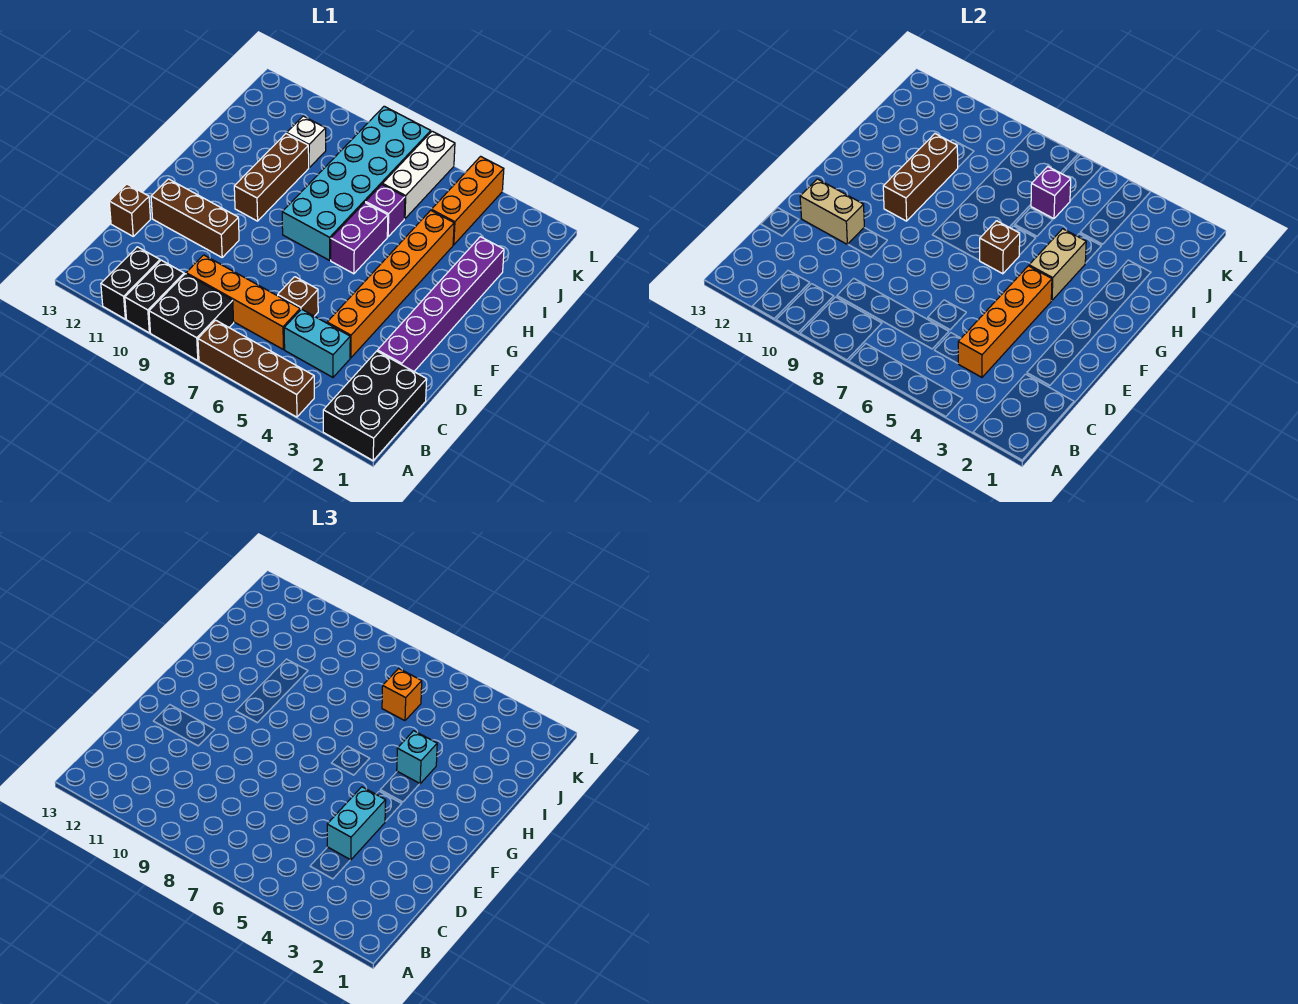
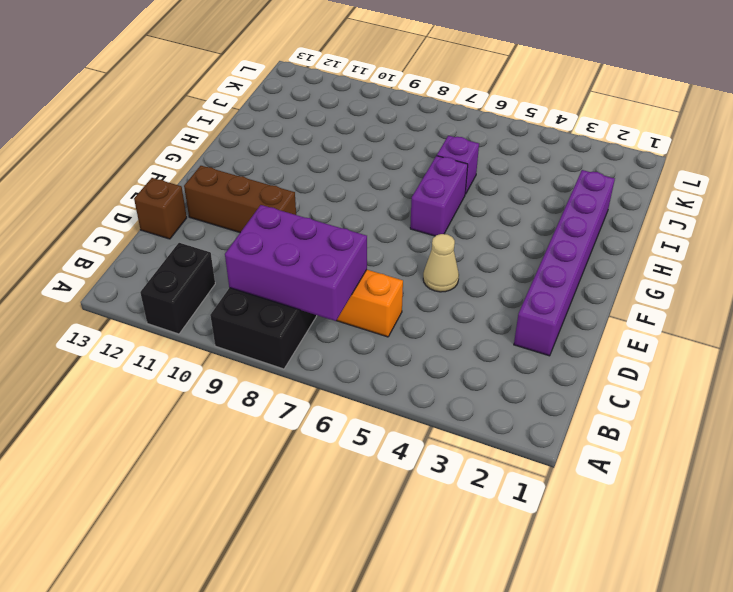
purple 2x3 brick [225,205,367,321] -> none
tan 1x1 cone [423,234,459,292] -> none
none -> black 2x3 brick [323,351,427,461]
none -> brown 1x4 brick [198,320,314,417]
none -> black 1x2 brick [125,260,184,333]

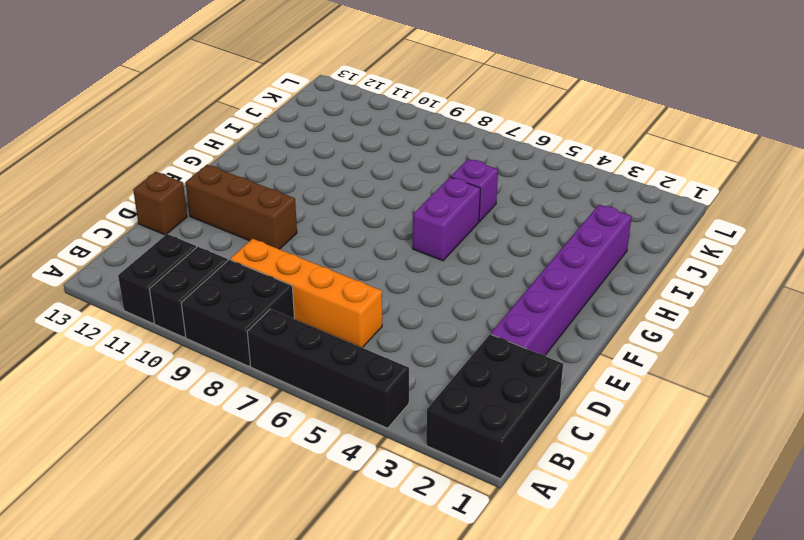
black 1x4 brick [247,309,409,428] -> brown 1x4 brick [198,320,314,417]
none -> cyan 1x2 brick [284,309,350,377]
none -> orange 1x6 brick [327,210,454,358]
none -> brown 1x1 brick [278,277,318,316]

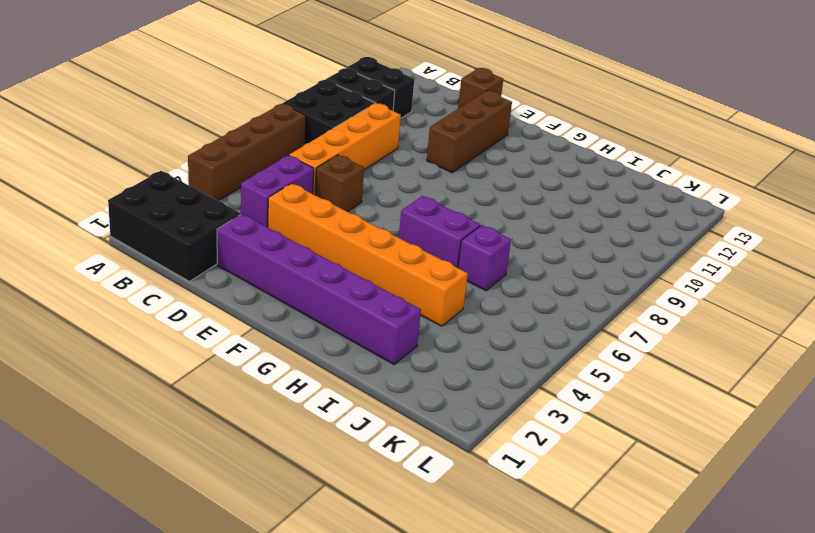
purple 1x2 brick [241,155,314,227] -> cyan 1x2 brick [284,309,350,377]
none -> cyan 2x6 brick [282,106,431,260]
none -> brown 1x3 brick [234,134,309,221]
none -> orange 1x3 brick [431,156,504,245]

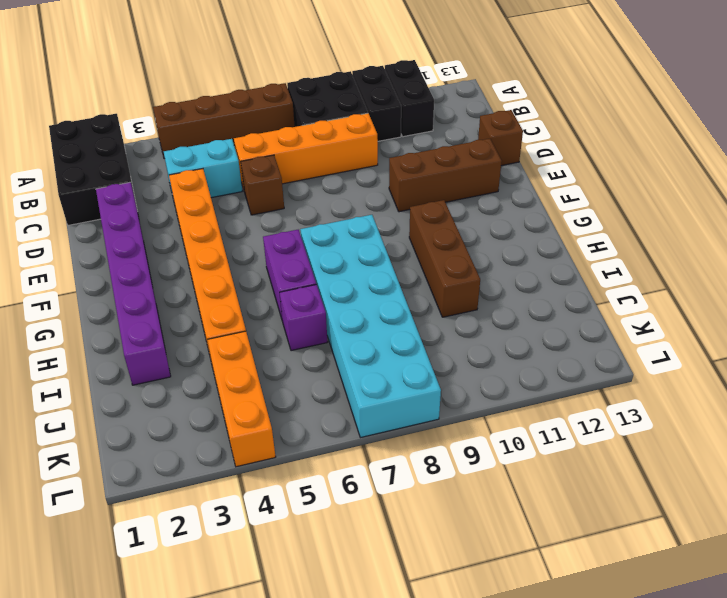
none -> white 1x3 brick [383,131,455,219]
none -> white 1x1 brick [287,116,326,167]
none -> orange 1x4 brick [958,266,1052,377]

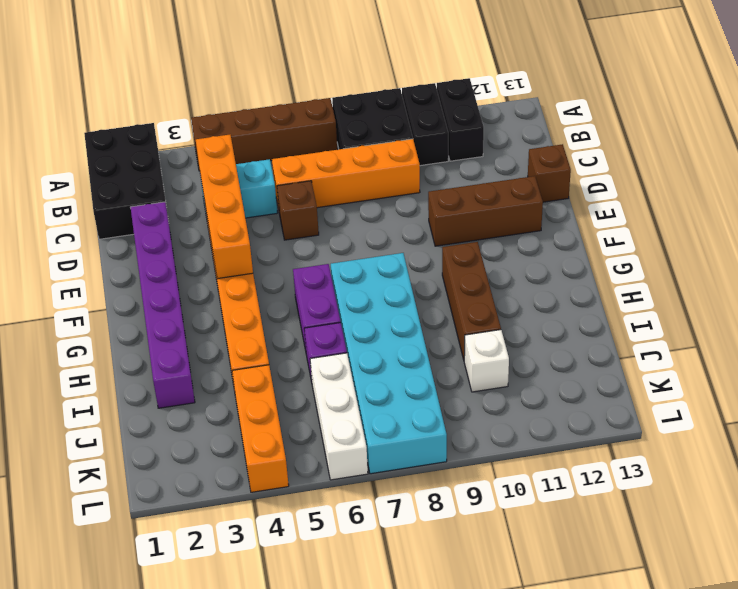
none -> tan 1x2 brick [800,179,864,244]
none -> tan 1x2 brick [1029,229,1086,301]
none -> brown 1x1 brick [980,221,1020,274]

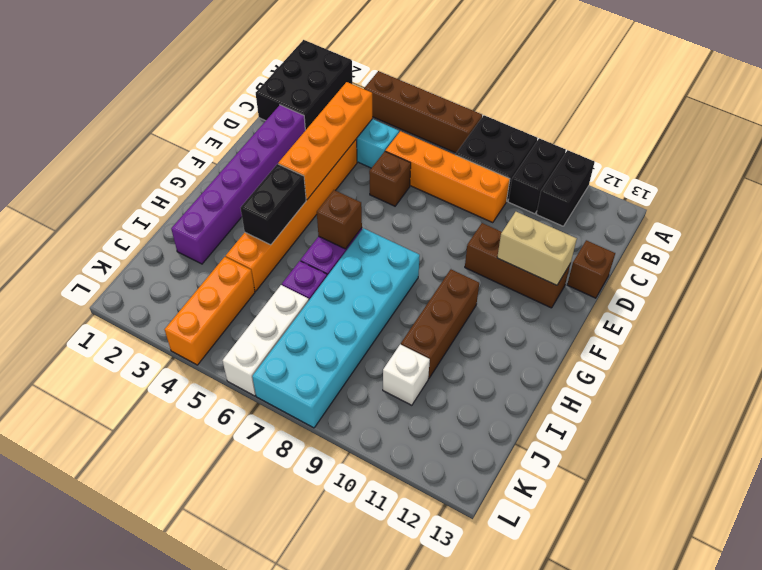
black 1x2 brick [241,164,306,245] -> tan 1x2 brick [1029,229,1086,301]
none -> brown 1x3 brick [883,134,958,221]
none -> purple 1x1 brick [1031,167,1071,219]
none -> cyan 1x2 brick [327,787,386,860]

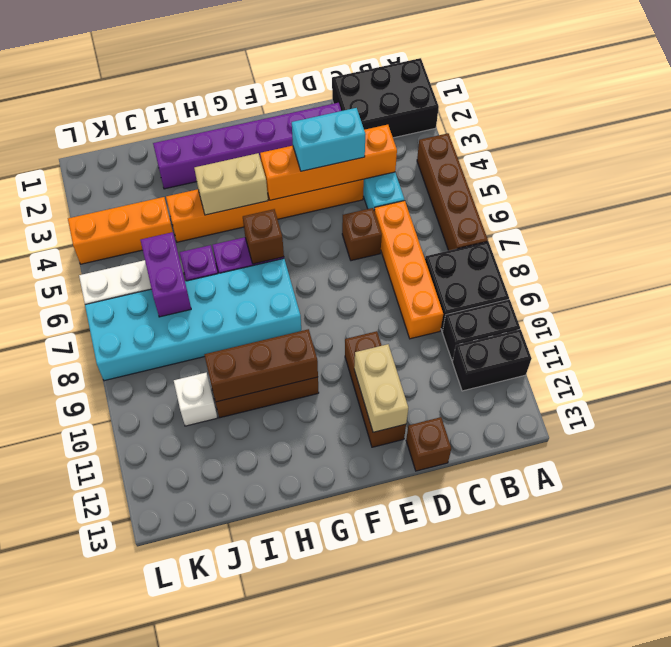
purple 1x2 brick [141,232,191,317] -> purple 1x1 brick [1031,167,1071,219]
none -> cyan 1x1 brick [397,731,437,784]
none -> orange 1x1 brick [382,669,422,721]

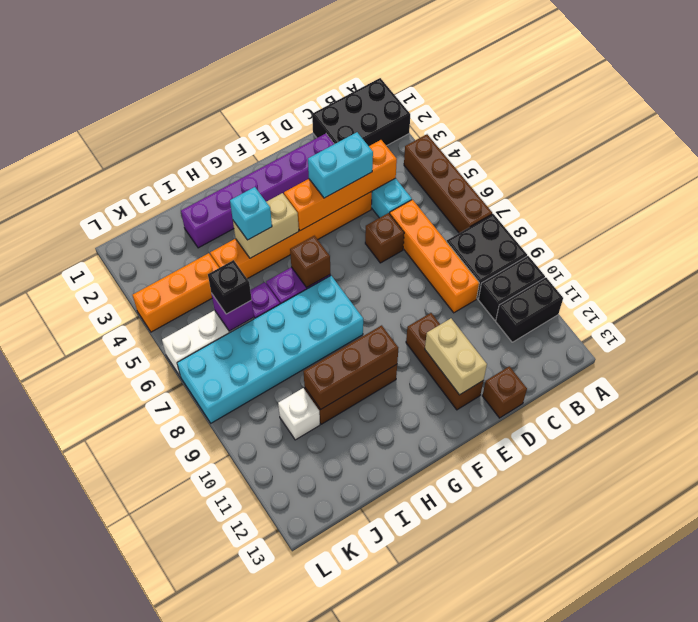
black 1x1 brick [208,260,252,314] -> orange 1x1 brick [382,669,422,721]

